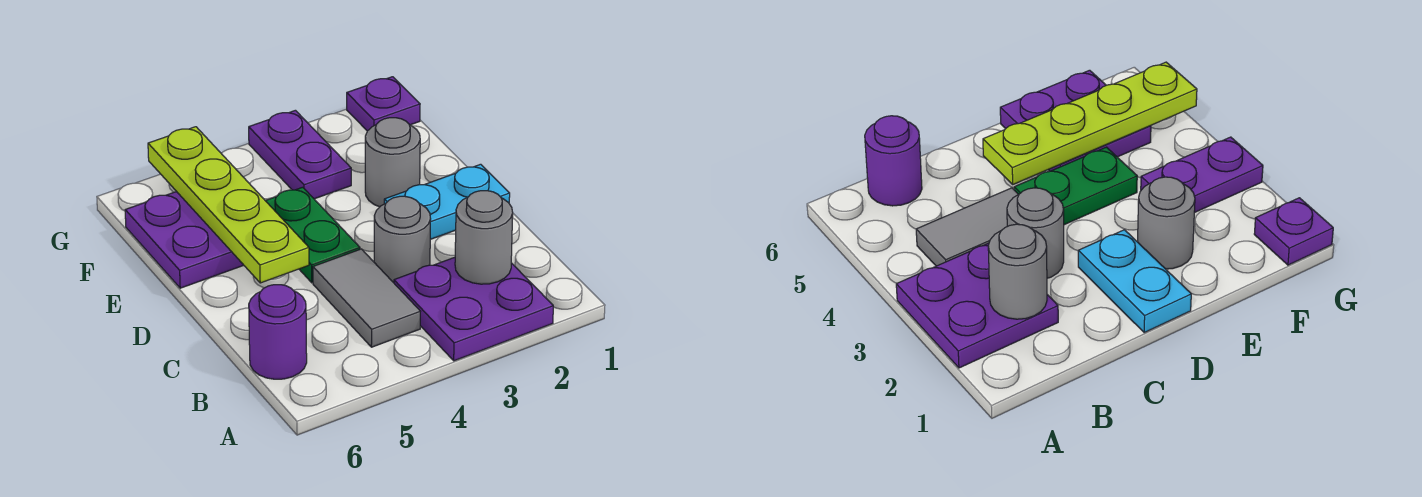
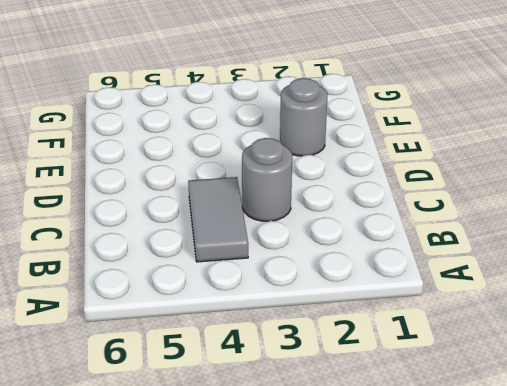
none -> purple 2x2 plate [394,257,553,361]
none -> purple 1x1 round brick [249,285,307,379]
none -> cyan 1x2 plate [384,164,510,239]

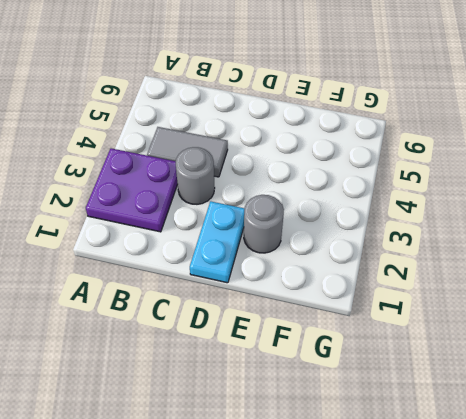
none -> purple 1x1 round brick [249,285,307,379]
none -> green 1x2 plate [265,187,360,283]
none -> purple 2x2 plate [125,191,244,288]

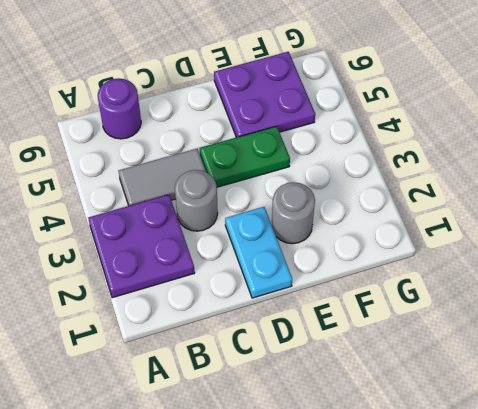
none -> purple 1x2 plate [249,110,351,199]
none -> purple 1x1 plate [347,77,420,131]
none -> grey 1x1 round brick [455,191,513,284]

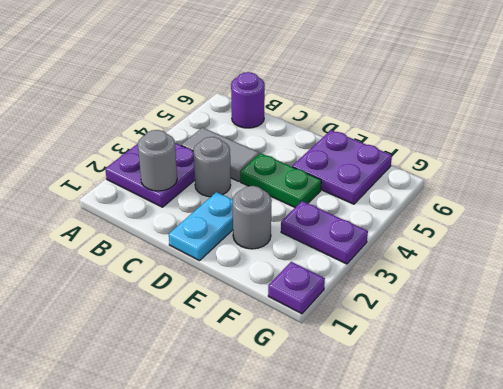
none -> lime 1x4 plate [148,127,309,283]

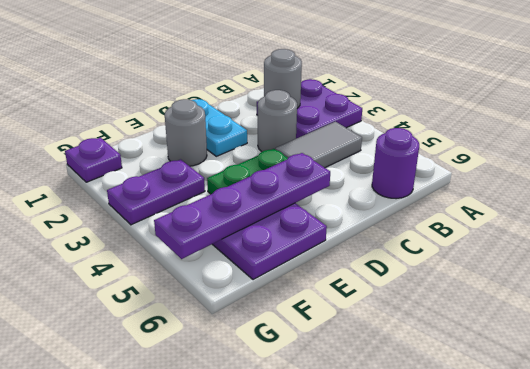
purple 1x4 plate [154,153,330,259] -> lime 1x4 plate [148,127,309,283]

